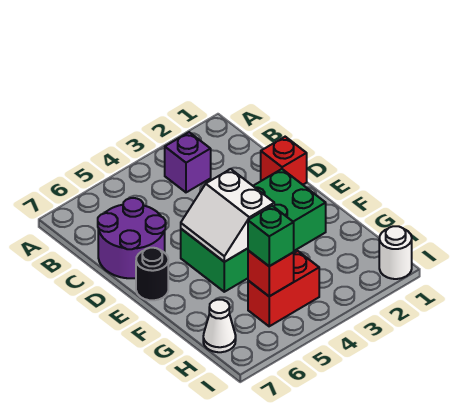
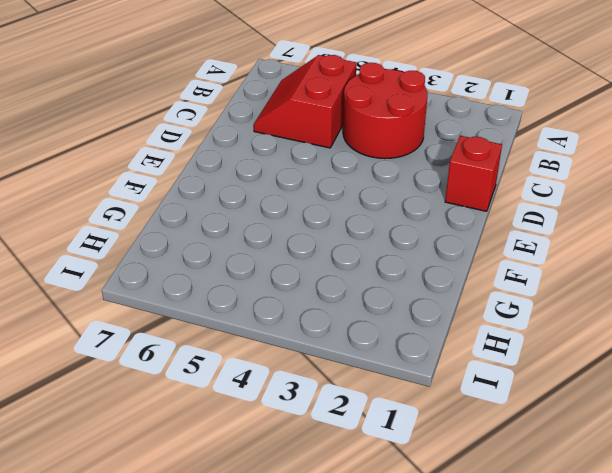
red 2x2 round brick [343,63,428,159] -> purple 1x1 brick [165,132,211,192]
red 2x2 slope [254,55,356,148] -> purple 2x2 round brick [98,198,166,278]
none -> green 2x4 brick [181,169,326,292]
none -> black 1x1 round brick [136,248,168,300]

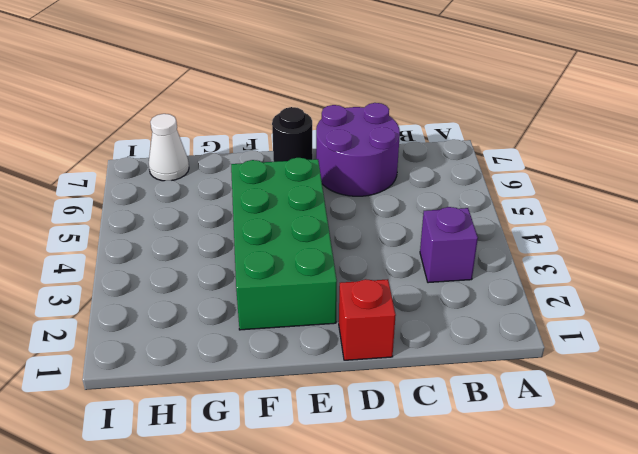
none -> red 1x2 brick [248,251,319,326]
none -> white 1x1 round brick [379,226,412,279]

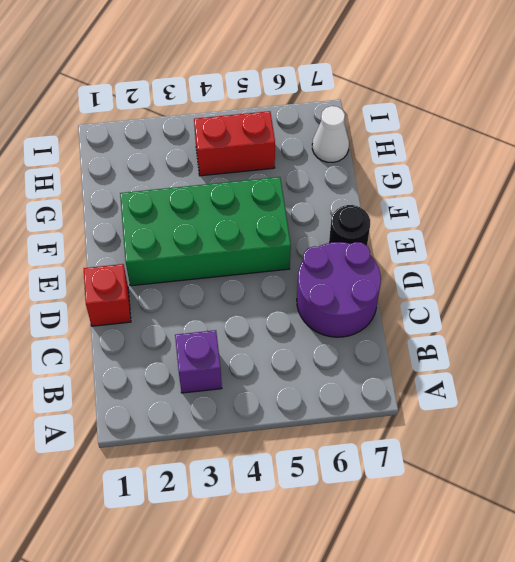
none -> white 1x1 round brick [379,226,412,279]
none -> white 2x2 slope [181,169,274,262]

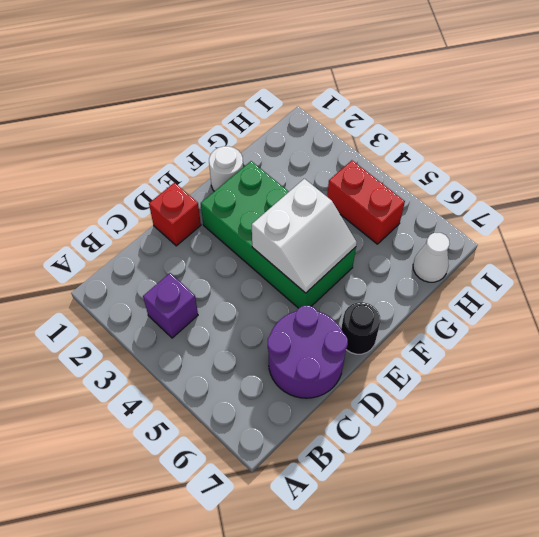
white 1x1 round brick [209,146,243,191] -> white 1x1 round brick moved to [379,226,412,279]
none -> red 1x1 brick [248,250,294,296]
none -> green 1x1 brick [248,206,294,266]

